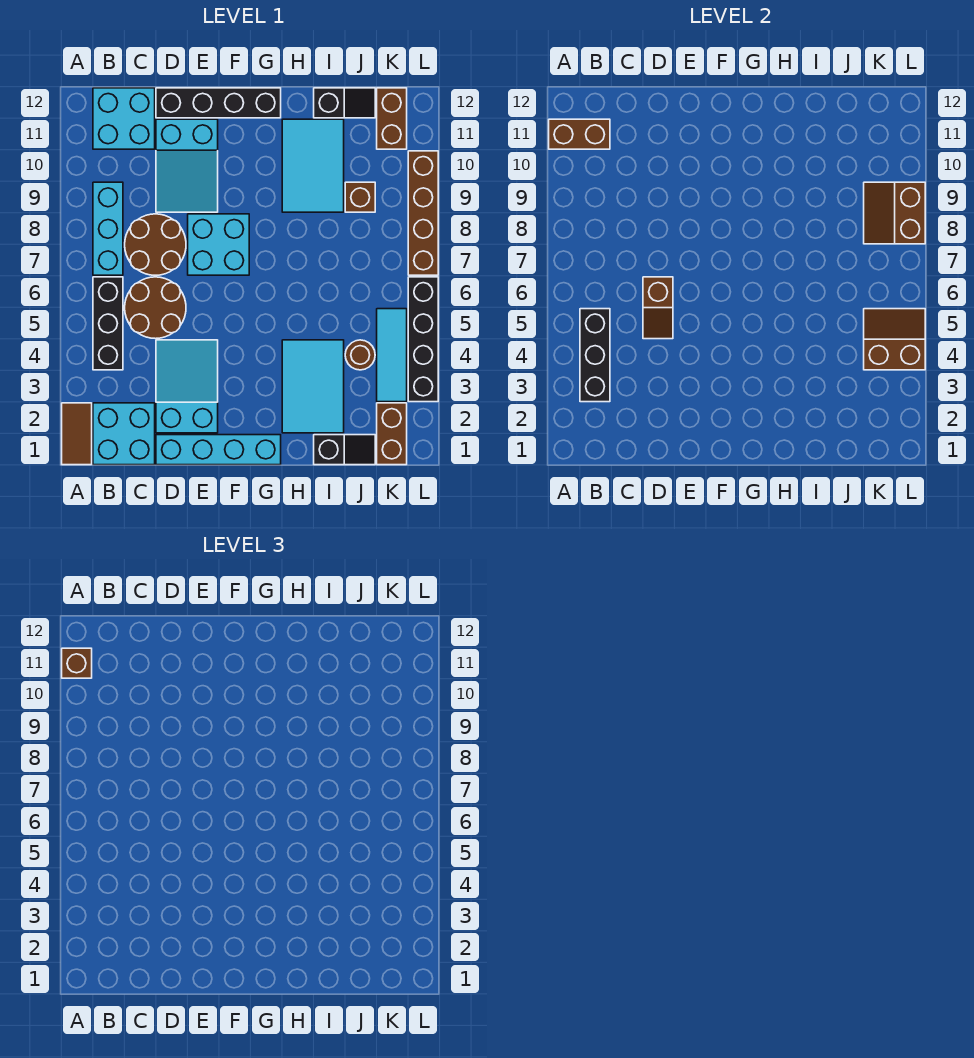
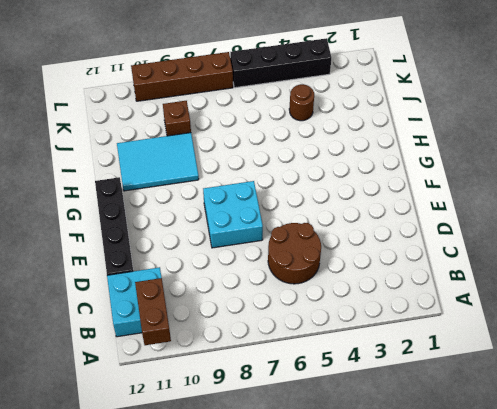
none -> brown 1x2 tile [62,403,92,465]
none -> cyan 2x2 brick [93,403,155,465]
none -> black 1x3 brick [93,277,123,370]

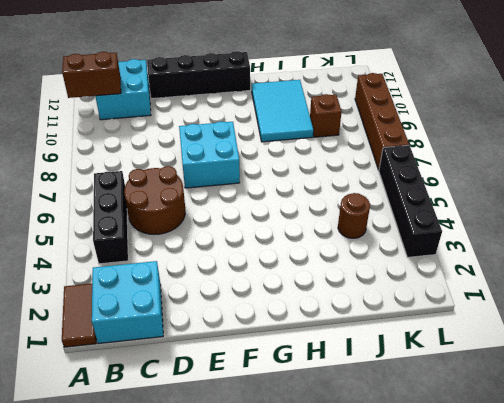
none -> cyan 1x3 brick [93,182,123,275]
none -> brown 2x2 round brick [125,214,186,275]
none -> cyan 1x4 brick [156,435,281,465]

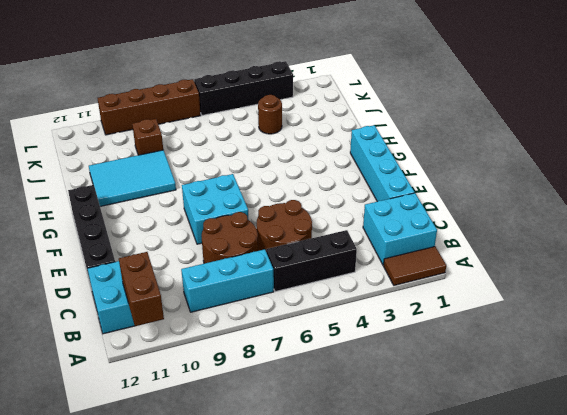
none -> cyan 2x3 slope [156,340,218,433]
none -> cyan 2x3 slope [156,119,218,212]
none -> cyan 2x3 tile [282,340,344,433]

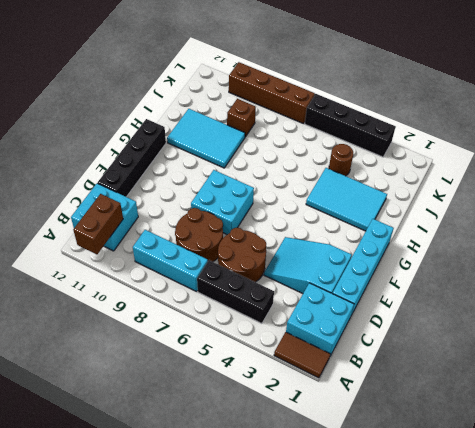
none -> cyan 2x3 slope [156,119,218,212]
none -> black 1x2 slope [314,435,375,465]
none -> black 1x2 slope [314,88,375,118]

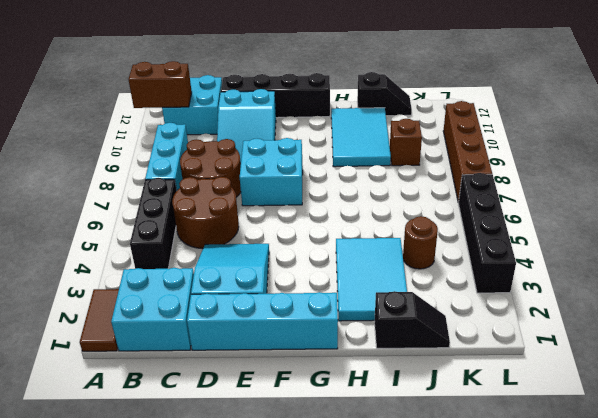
none -> brown 1x2 brick [377,403,407,465]
none -> cyan 1x3 tile [377,309,407,402]
none -> brown 1x2 brick [377,88,407,149]

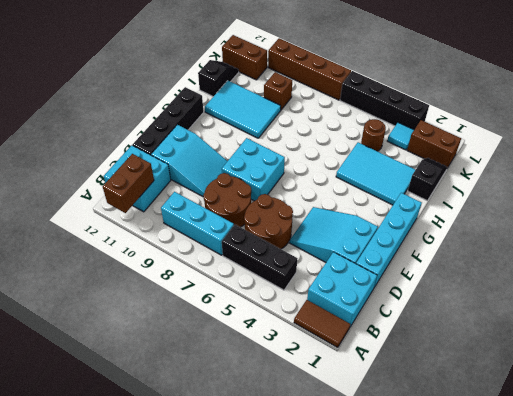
cyan 1x1 tile [387,123,414,150] -> cyan 1x3 tile [377,309,407,402]
none -> black 1x3 brick [580,309,610,402]
none -> brown 1x2 slope [643,277,673,339]
none -> brown 2x2 slope [864,309,925,370]

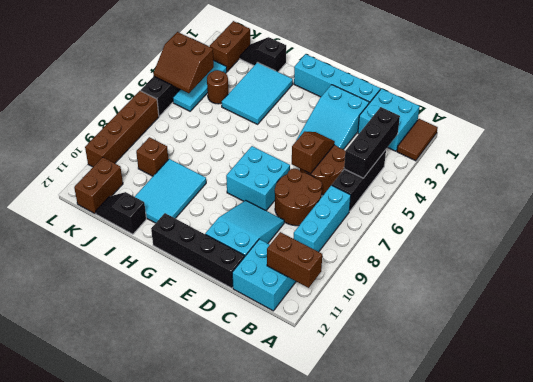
none -> brown 2x2 slope [864,182,925,244]
none -> brown 1x1 brick [62,648,92,678]

